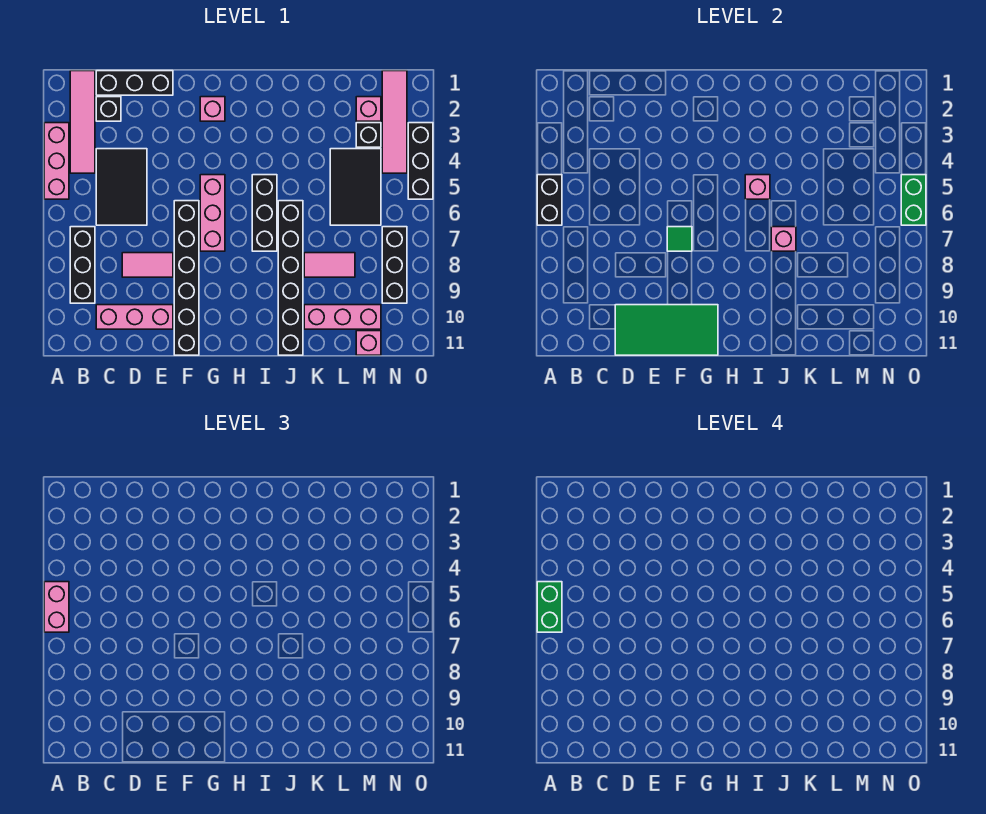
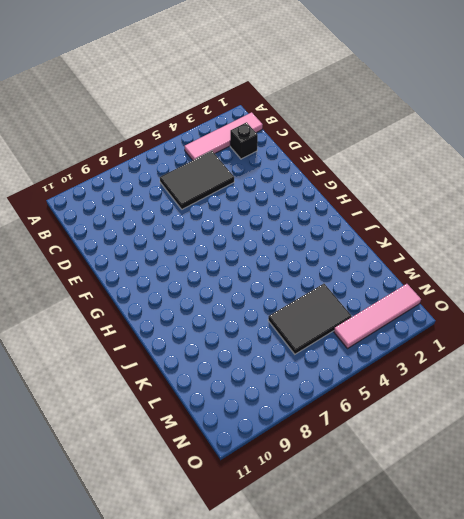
none -> pink 1x3 brick [44,123,69,199]
none -> black 1x3 brick [70,227,95,303]
none -> black 1x3 brick [96,71,173,95]
none -> pink 1x3 brick [96,305,173,329]

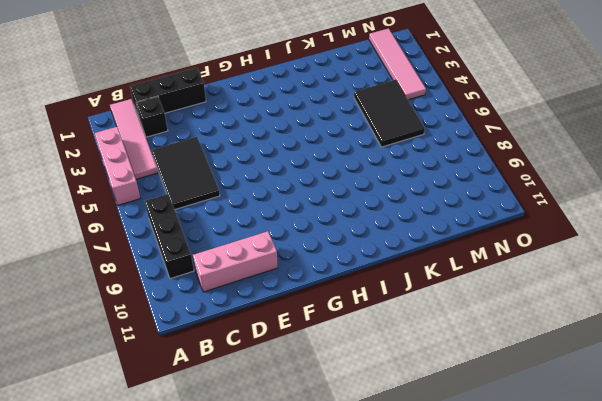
none -> pink 1x2 tile [122,253,173,277]
none -> black 1x6 brick [174,201,199,355]
none -> pink 1x1 brick [200,97,225,121]
none -> pink 1x3 brick [200,175,225,251]

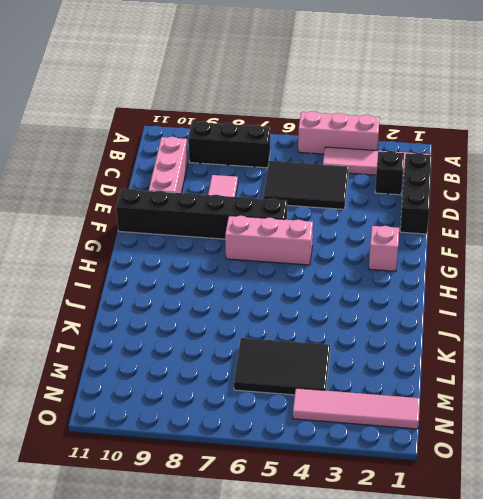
none -> black 1x3 brick [252,175,277,251]
none -> black 1x6 brick [278,201,303,355]
none -> pink 1x2 tile [304,253,355,277]
none -> pink 1x3 brick [304,305,381,329]

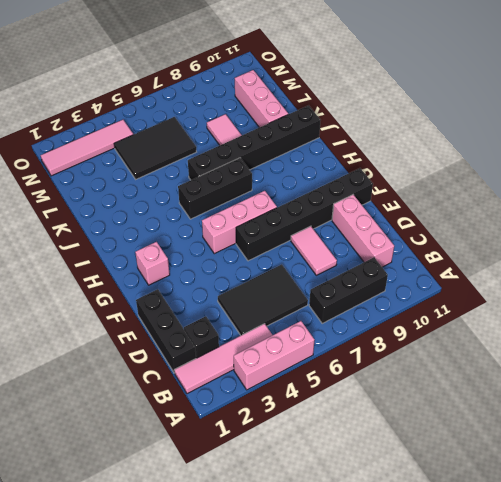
none -> pink 1x1 brick [356,97,381,121]
none -> black 1x1 brick [356,123,381,147]
none -> pink 1x1 brick [356,331,381,355]
none -> black 1x3 brick [382,227,407,303]

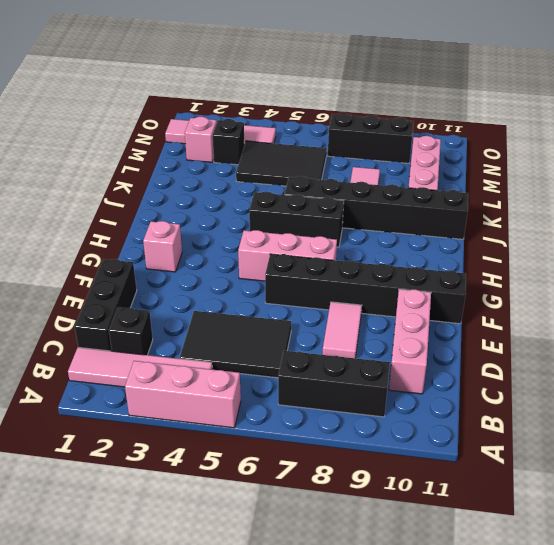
none -> pink 1x1 brick [356,331,381,355]
none -> black 1x3 brick [408,123,433,199]
none -> black 1x2 brick [537,175,562,225]
none -> green 2x4 tile [615,305,718,355]

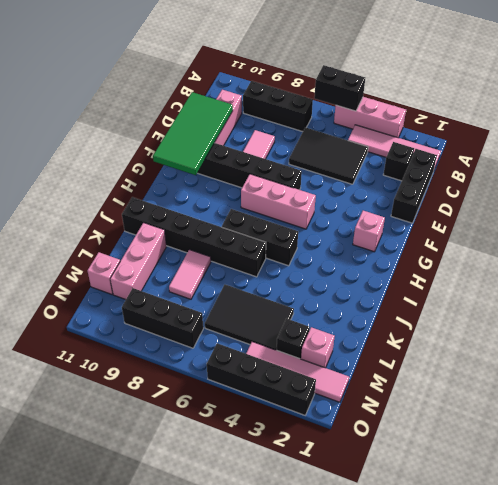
black 1x4 brick [207,343,316,415] -> black 1x3 brick [408,123,433,199]
none -> green 1x1 tile [667,227,692,251]
none -> pink 1x1 brick [745,175,770,199]
none -> pink 1x1 brick [771,227,796,251]
none -> green 1x2 brick [901,175,926,225]

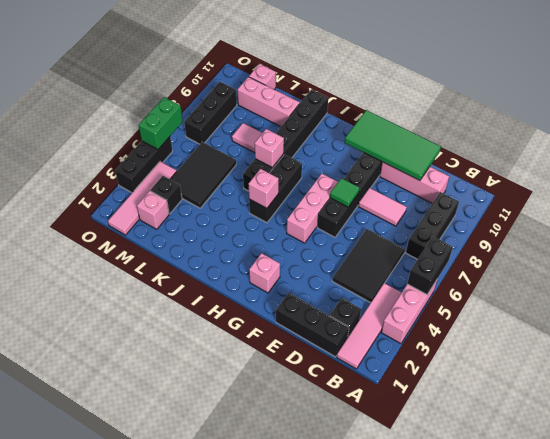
none -> pink 1x2 brick [44,582,69,632]
none -> green 1x2 brick [537,582,562,632]

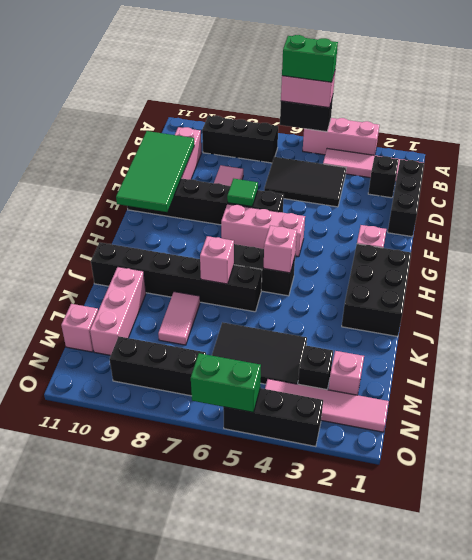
black 2x3 brick [342,244,411,336] -> none

